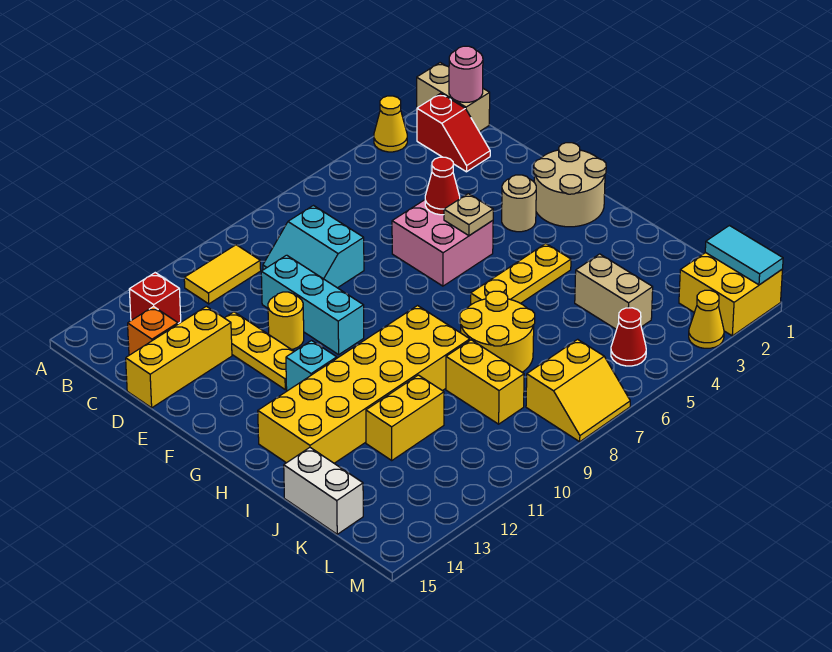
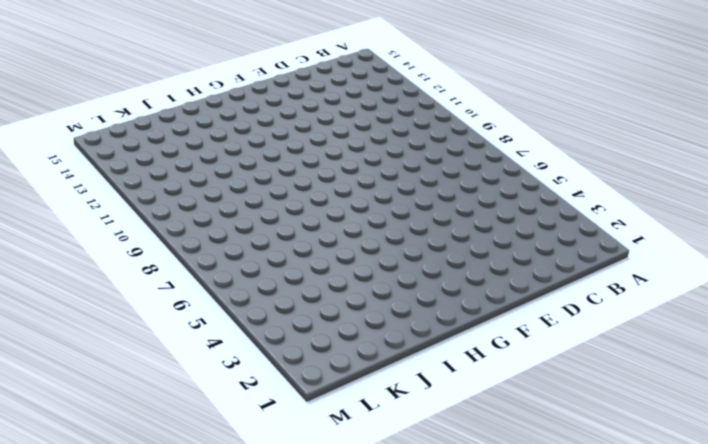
none -> tan 1x2 brick [417,63,490,132]
none -> yellow 1x1 cone [374,96,407,152]
none -> red 1x2 slope [417,93,490,172]
none -> yellow 1x2 tile [184,245,261,304]

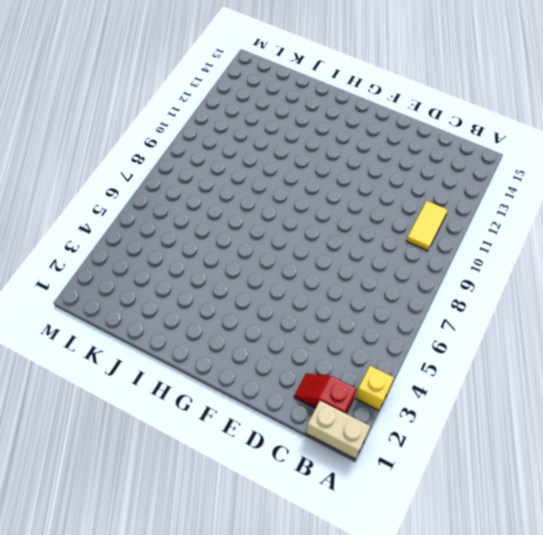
yellow 1x1 brick [355,366,394,410] -> yellow 1x1 cone [374,96,407,152]
none -> red 1x1 brick [129,273,181,323]
none -> cyan 2x2 slope [263,206,364,288]
none -> orange 1x1 brick [128,306,178,355]
none -> cyan 1x3 brick [261,255,364,355]

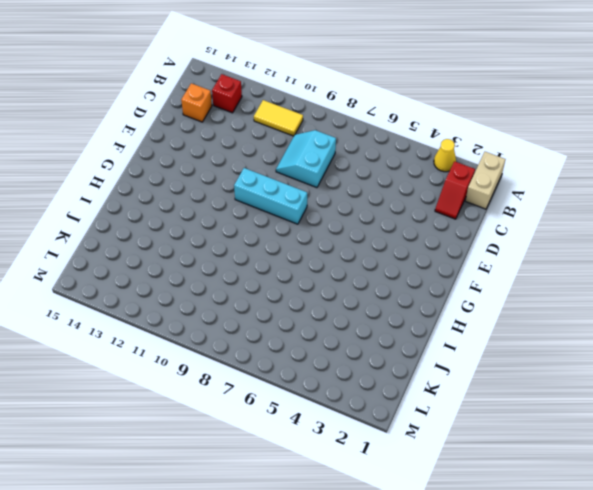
cyan 1x3 brick [234,168,307,224] -> cyan 1x3 brick turned to [261,255,364,355]
none -> yellow 1x3 plate [225,312,294,390]
none -> yellow 1x3 brick [126,306,232,408]
none -> pink 2x2 brick [392,200,493,286]
none -> yellow 1x1 round brick [268,292,304,350]

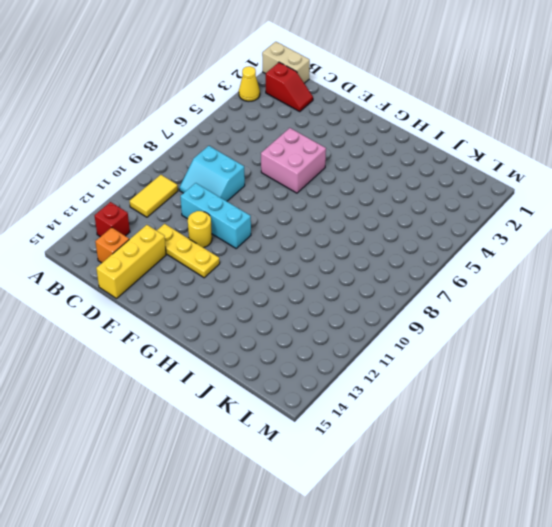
none -> tan 2x2 round brick [534,143,606,227]
none -> tan 1x1 round brick [502,175,536,232]
none -> cyan 1x1 brick [286,341,337,391]
none -> yellow 1x3 plate [471,244,571,304]

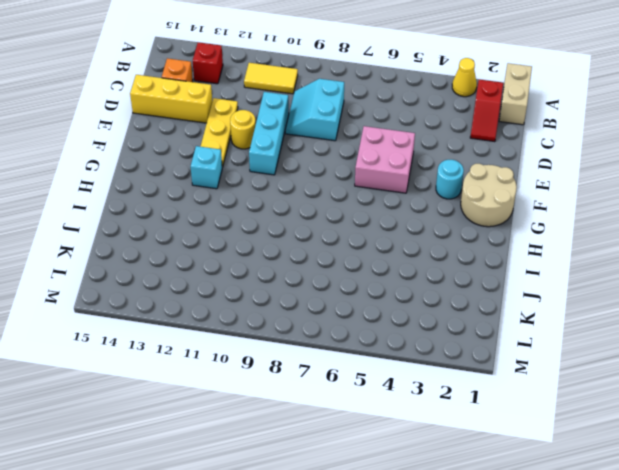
cyan 1x1 round brick [436,160,464,199] -> tan 1x1 round brick [502,175,536,232]
none -> yellow 1x3 plate [471,244,571,304]
none -> yellow 2x6 brick [258,306,470,463]
none -> yellow 2x2 round brick [460,291,535,372]
none -> tan 1x2 brick [575,254,653,329]

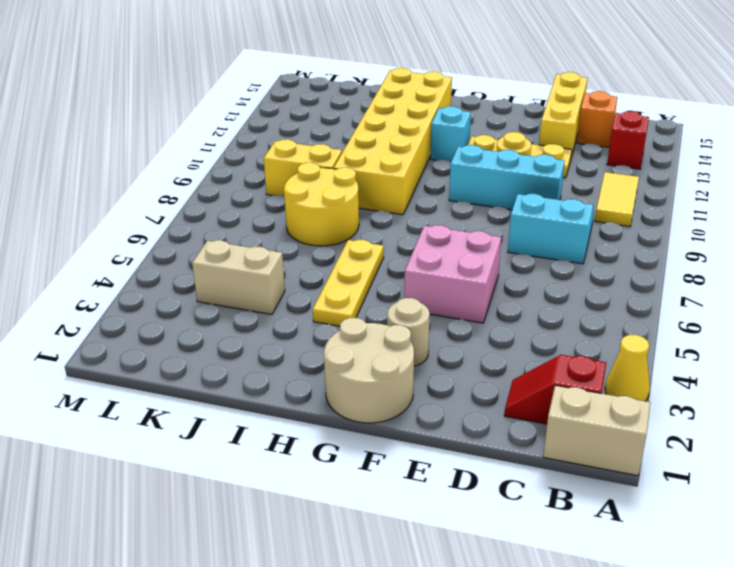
none -> yellow 1x2 brick [366,375,444,460]
none -> white 1x2 brick [284,448,363,534]
none -> yellow 2x2 brick [679,253,782,336]
none -> red 1x1 cone [611,308,646,366]

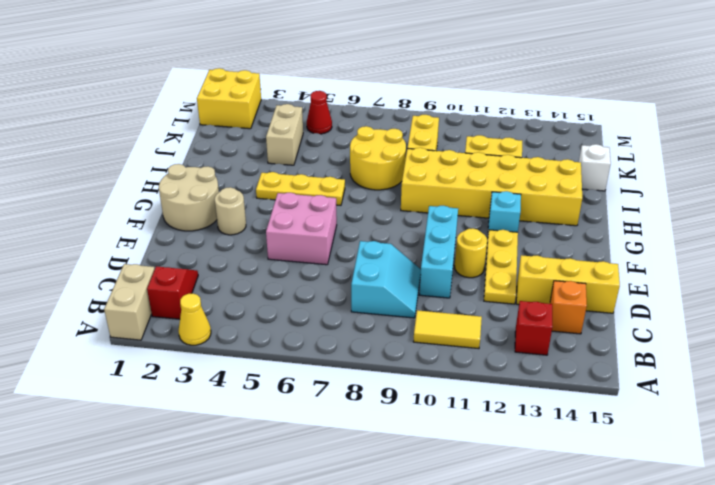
white 1x1 brick [579,144,611,191] -> white 1x2 brick [284,448,363,534]
none -> yellow 2x2 slope [526,339,630,442]
none -> yellow 1x1 cone [689,290,724,348]
none -> pink 1x1 round brick [449,46,483,102]
none -> red 1x1 cone [425,157,460,215]

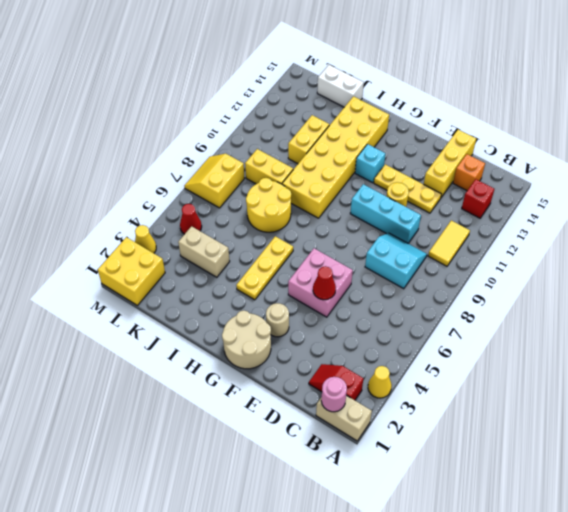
none -> tan 1x1 plate [444,194,493,236]
none -> cyan 1x2 tile [705,226,783,285]

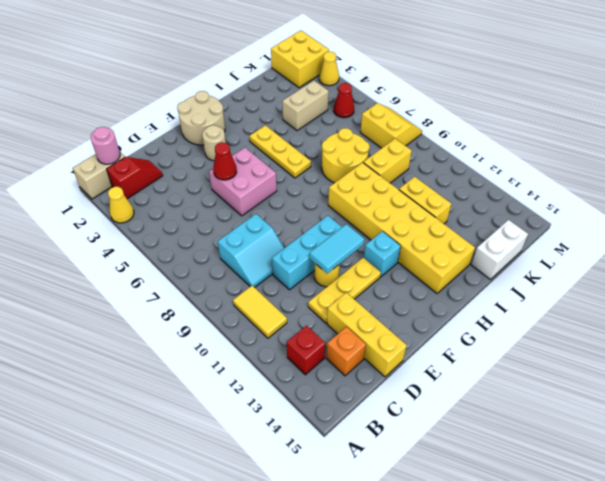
cyan 1x2 tile [309,224,364,274] -> cyan 1x2 tile moved to [705,226,783,285]
none -> tan 1x1 plate [444,194,493,236]

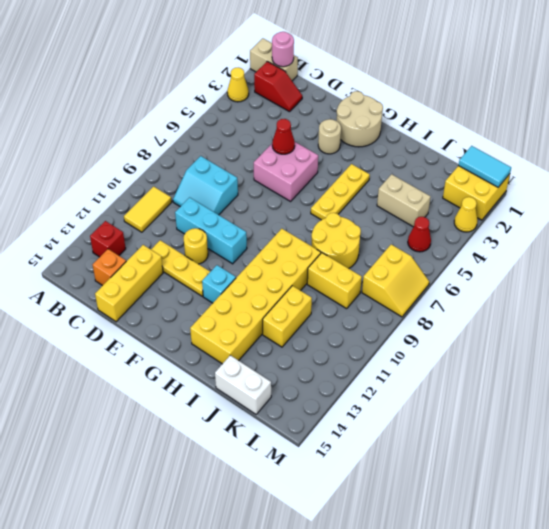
none -> tan 1x1 plate [444,194,493,236]

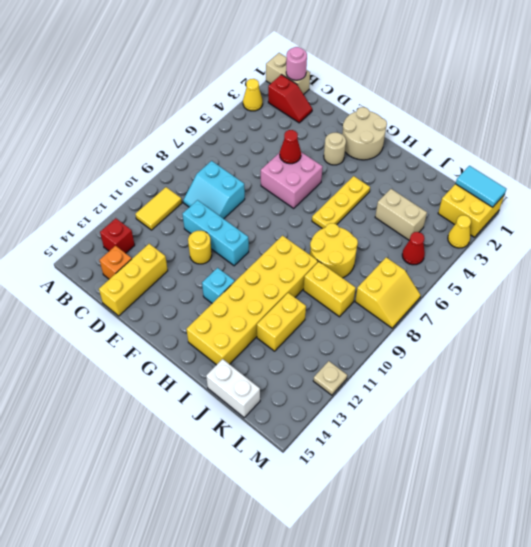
tan 1x1 plate [313,361,347,395] -> tan 1x1 plate moved to [444,194,493,236]
none -> yellow 1x3 plate [225,312,294,390]

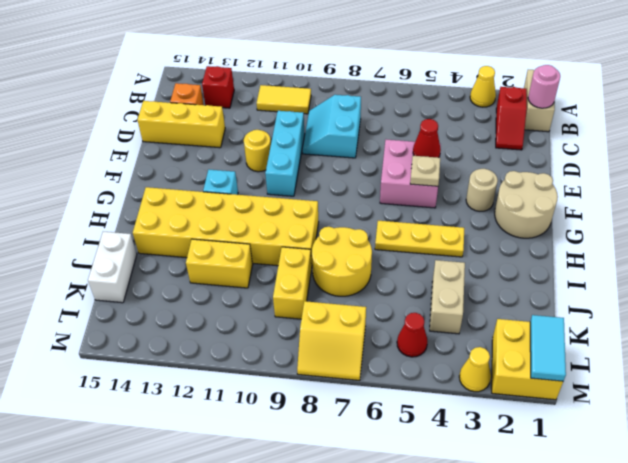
none -> yellow 1x3 plate [225,312,294,390]

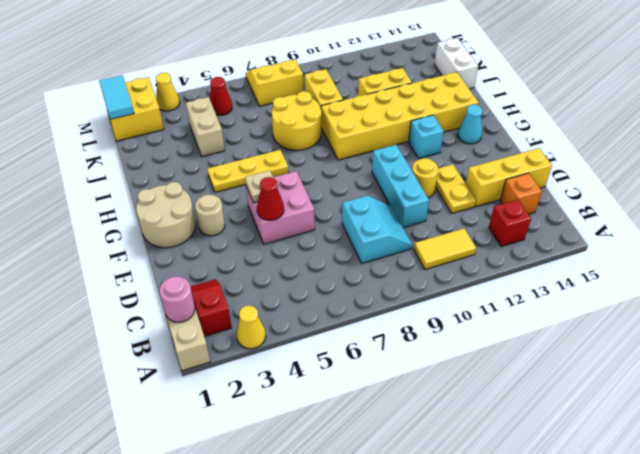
yellow 1x2 plate [435,164,476,213] -> yellow 1x3 plate [225,312,294,390]
cyan 1x1 cone [458,105,482,144] -> none

